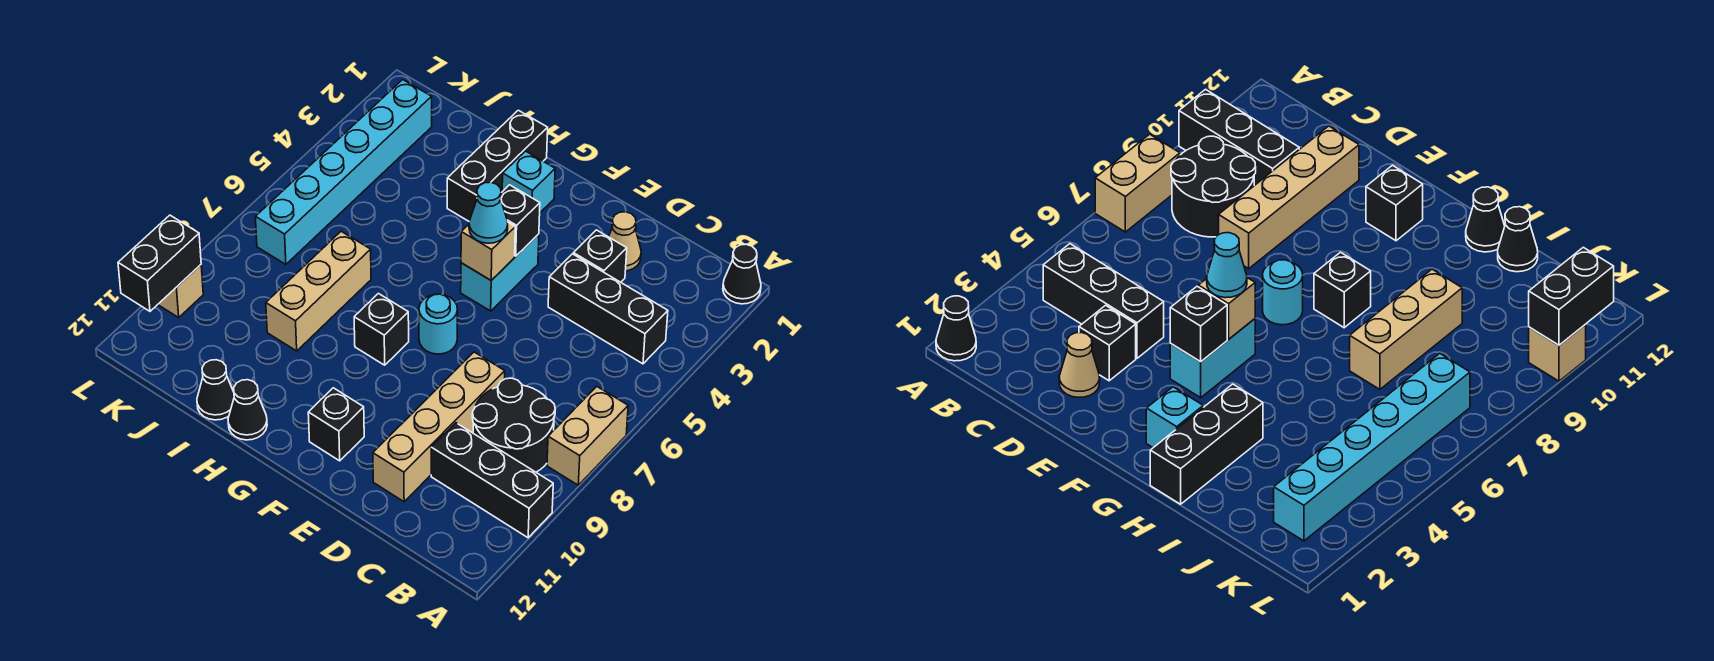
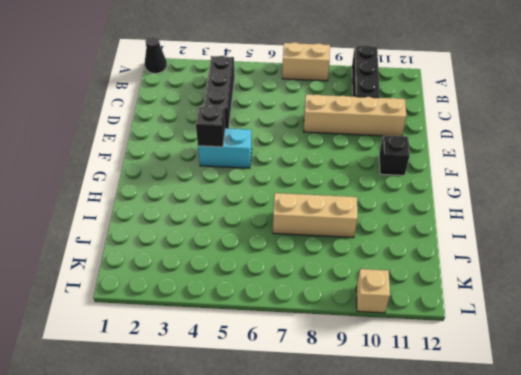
none -> black 2x2 round brick [472,378,555,472]
none -> tan 1x1 cone [609,212,641,271]
none -> black 1x1 brick [573,230,627,282]

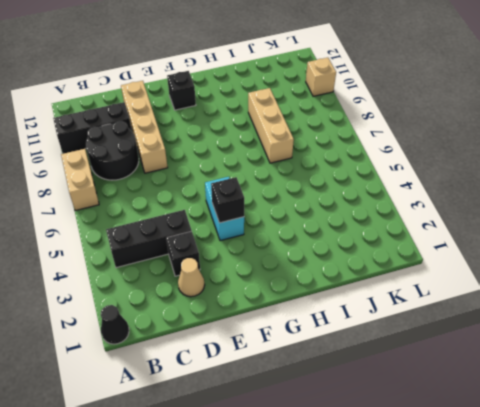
none -> cyan 1x1 round brick [419,294,458,354]
none -> cyan 1x1 brick [502,151,555,212]
none -> black 1x1 brick [354,294,409,365]

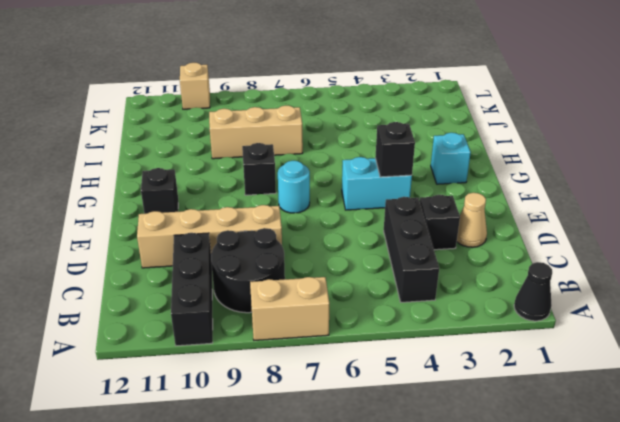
none -> black 1x3 brick [447,110,548,222]
none -> black 1x1 cone [228,380,267,440]
none -> black 1x1 cone [197,360,234,420]

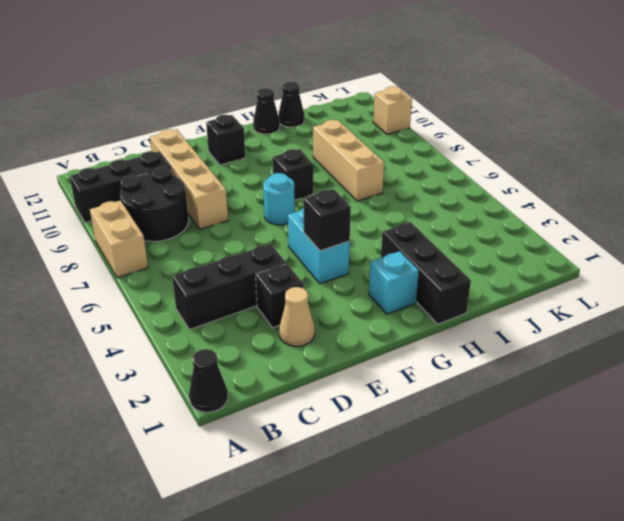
none -> cyan 1x6 brick [256,80,432,264]
none -> tan 1x1 brick [461,223,515,280]
none -> black 1x2 brick [118,215,201,311]

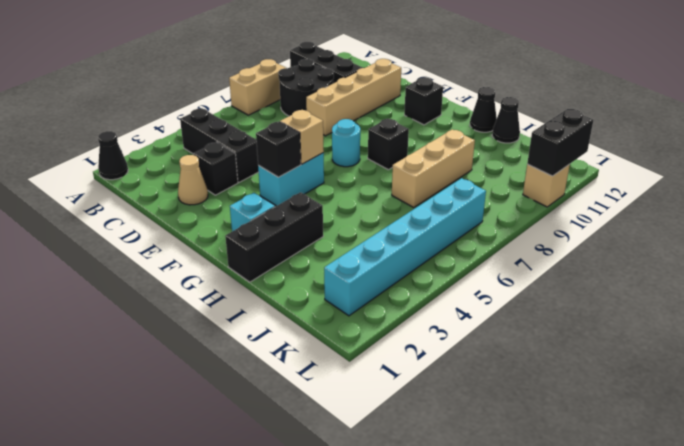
none -> cyan 1x1 cone [469,182,508,243]

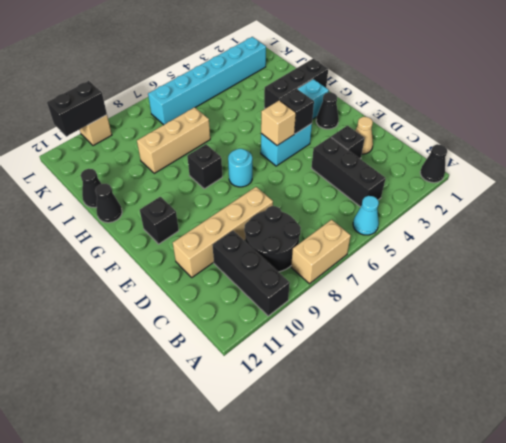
cyan 1x1 cone [353,196,379,235] -> cyan 1x1 cone moved to [469,182,508,243]
black 1x1 cone [316,92,339,129] -> none

